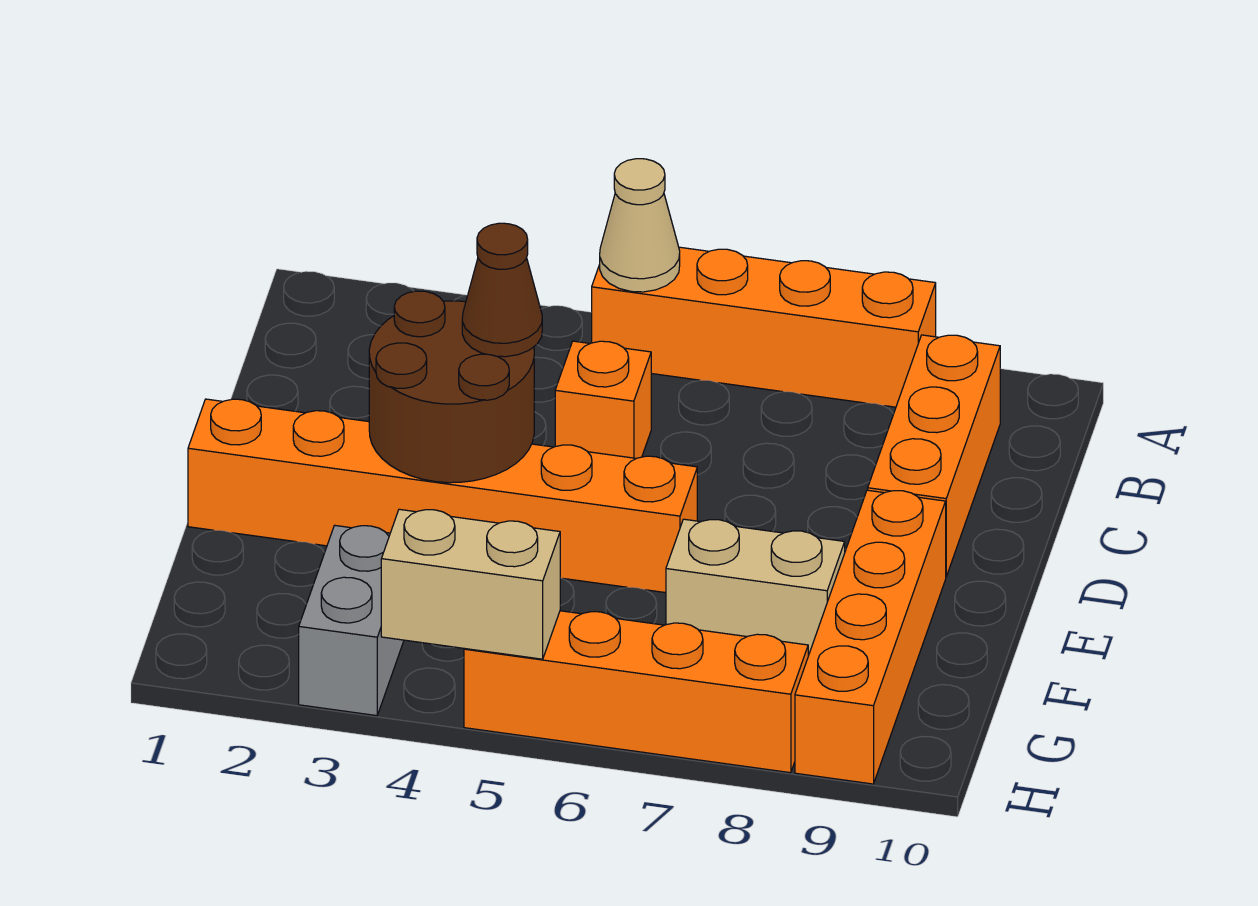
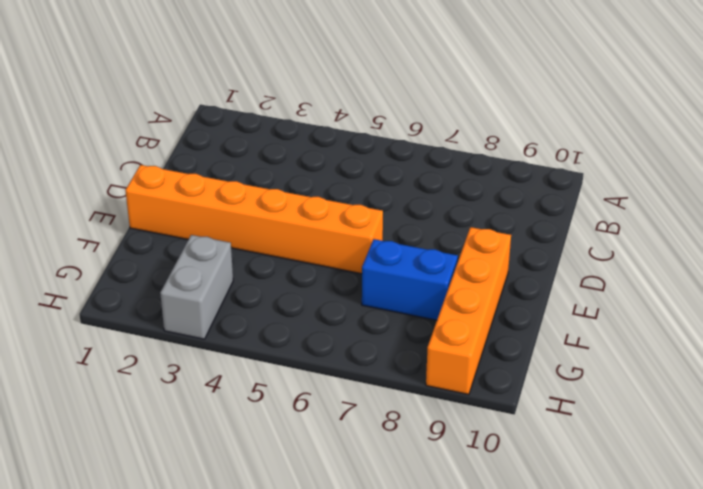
blue 1x2 brick [362,239,458,320] -> tan 1x2 brick [666,519,845,656]
none -> orange 1x4 brick [592,247,936,407]
none -> orange 1x3 brick [868,335,1000,576]
none -> orange 1x1 brick [555,341,651,458]

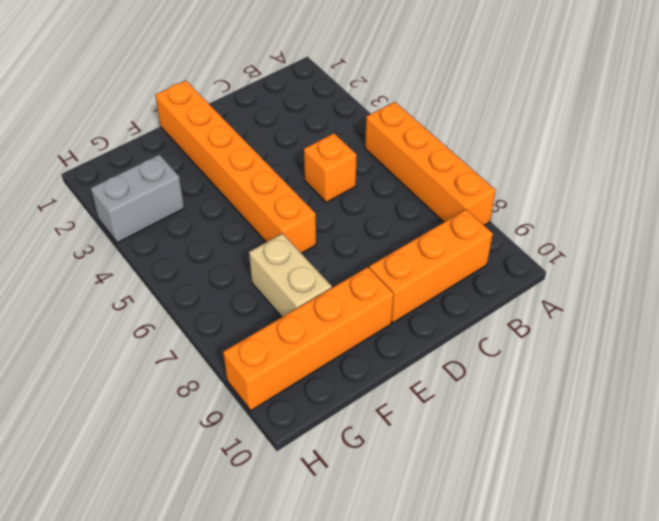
none -> orange 1x4 brick [464,611,808,773]
none -> tan 1x1 cone [600,159,680,292]
none -> brown 2x2 round brick [369,291,534,483]

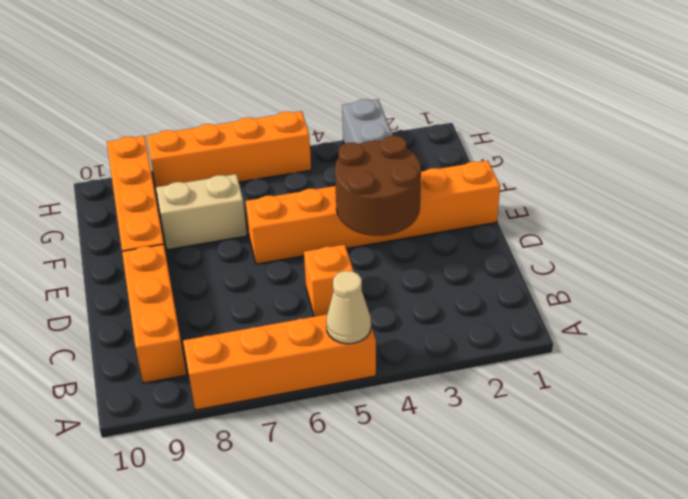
none -> tan 1x2 brick [381,509,560,659]
none -> brown 1x1 cone [462,223,542,357]

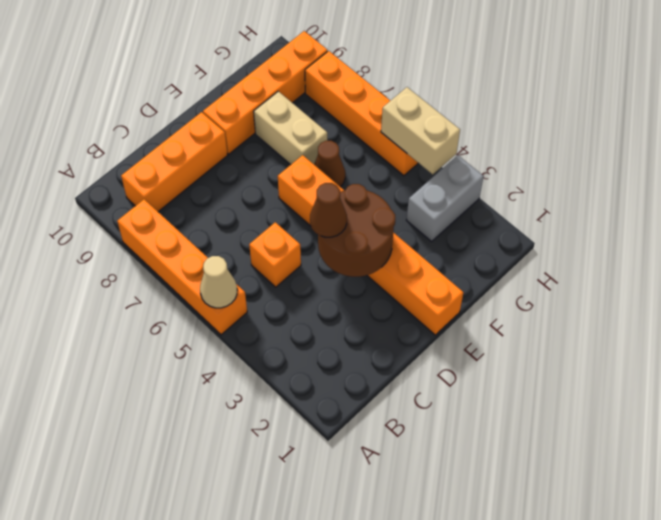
brown 1x1 cone [314,141,345,187] -> none

